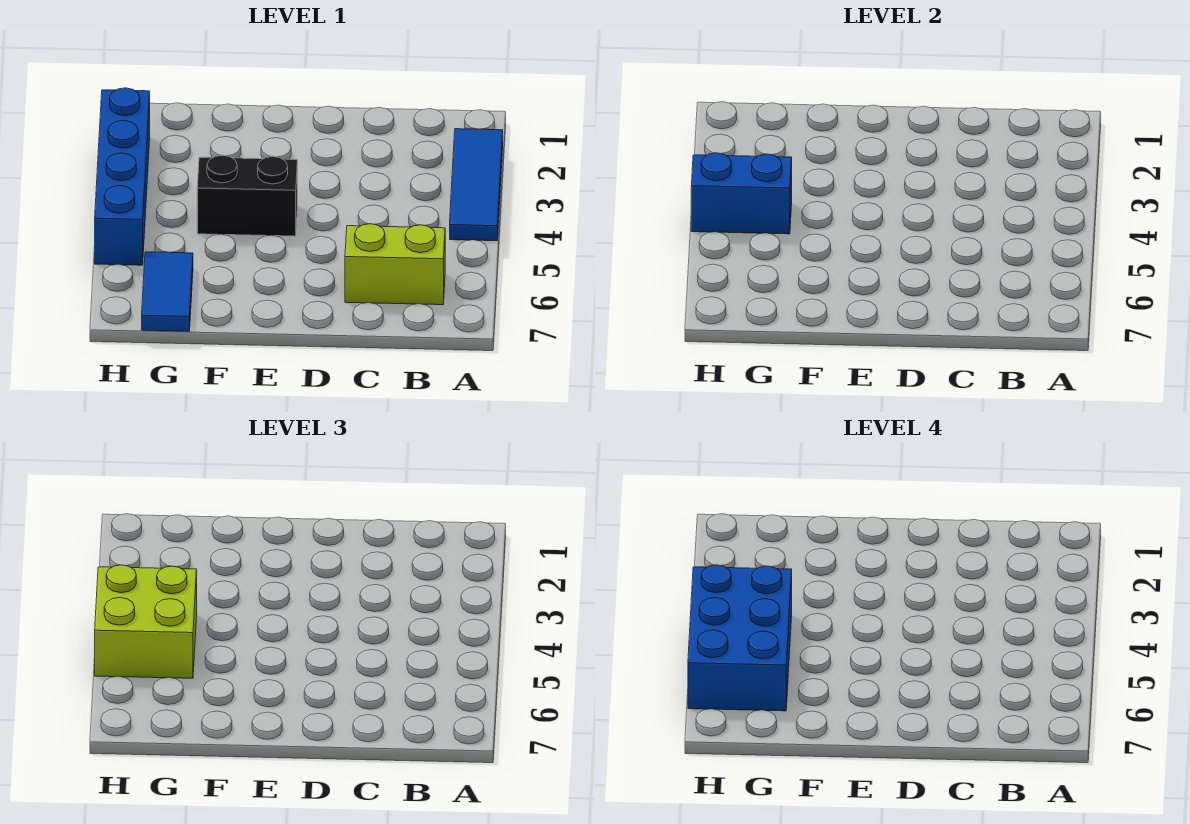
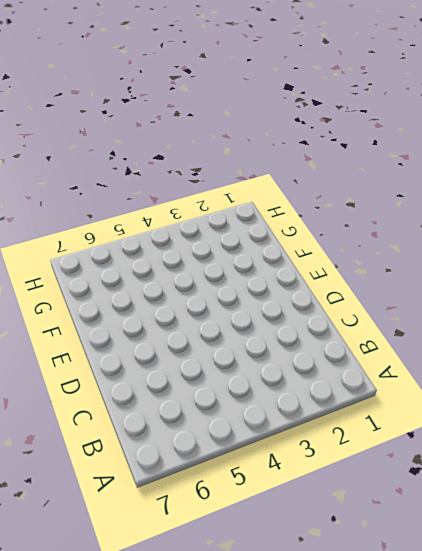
none -> blue 1x3 tile [450,129,503,241]
none -> lime 1x2 brick [345,224,445,305]

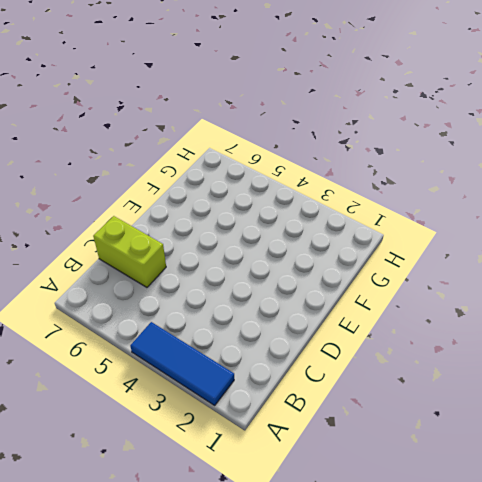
lime 1x2 brick [93,216,166,287] -> lime 1x2 brick turned to [345,224,445,305]
none -> black 1x2 brick [197,155,297,236]
none -> blue 1x2 tile [142,252,193,331]

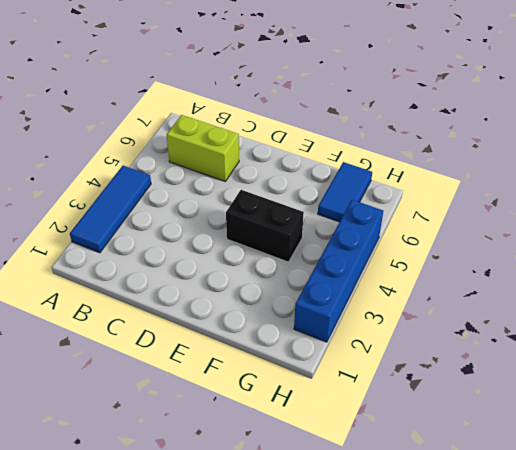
none -> blue 1x2 brick [691,153,792,234]
none -> lime 2x2 brick [95,565,197,678]

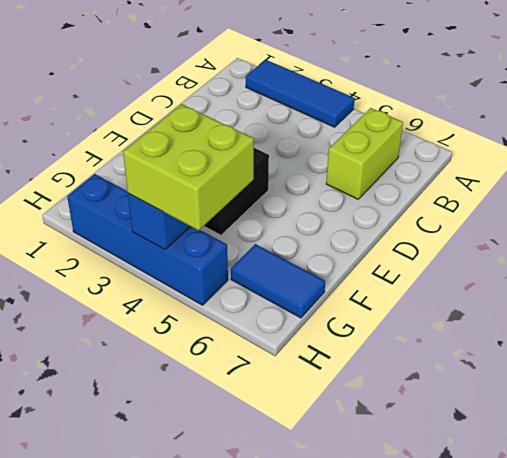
none -> blue 2x3 brick [688,565,792,711]

